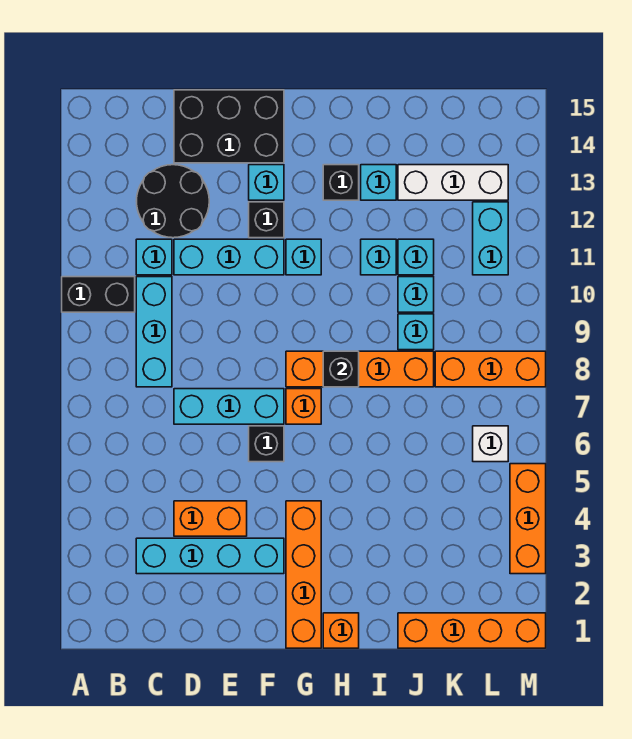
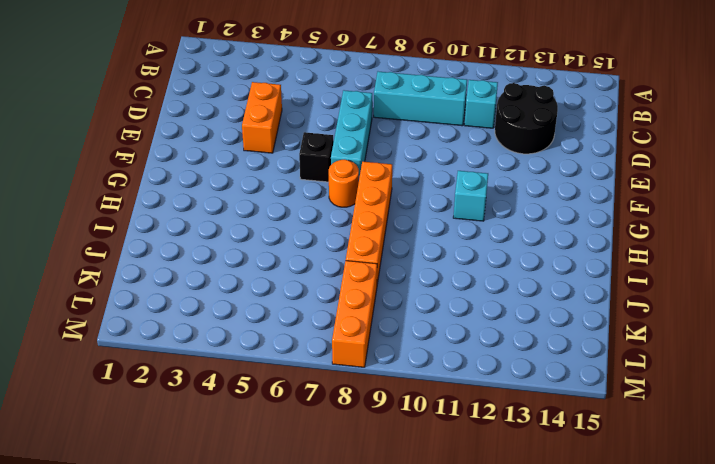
orange 1x1 round brick [329,160,359,207] -> orange 1x1 brick [286,389,321,424]
none -> black 1x2 brick [62,277,135,312]
none -> cyan 1x4 brick [136,538,284,574]
none -> cyan 1x3 brick [174,239,284,275]
none -> black 2x3 brick [174,90,284,163]

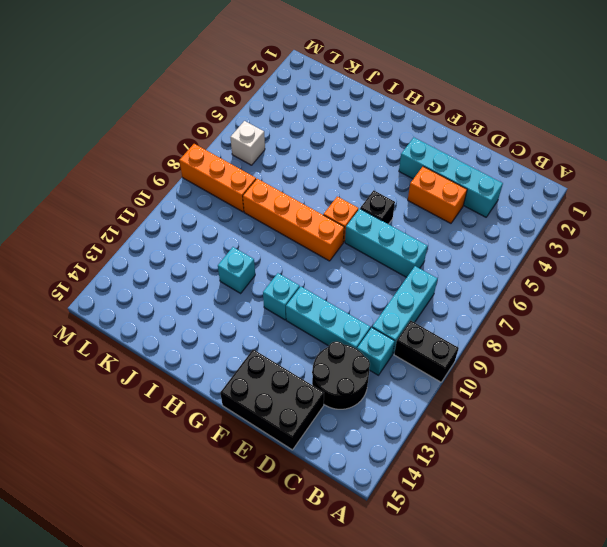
none -> black 1x1 brick [249,202,284,238]
none -> cyan 1x1 brick [249,165,284,200]
none -> orange 1x4 brick [286,501,321,648]
none -> orange 1x1 brick [323,613,359,648]

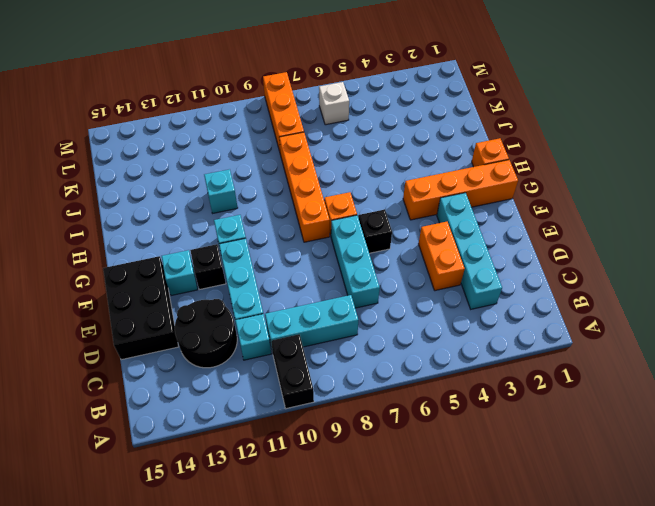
none -> black 1x1 brick [323,165,359,200]
none -> cyan 1x1 brick [361,165,396,200]
none -> orange 1x4 brick [398,613,546,648]
none -> cyan 1x1 brick [398,314,434,350]

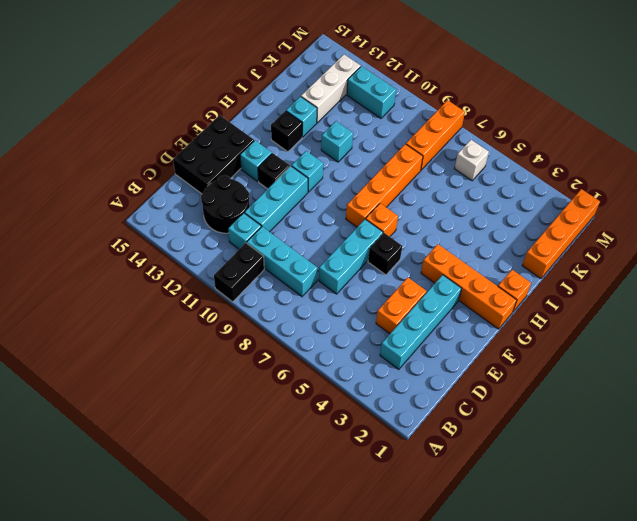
none -> cyan 1x1 brick [398,314,434,350]
none -> cyan 1x1 brick [398,277,434,312]
none -> cyan 1x1 brick [398,239,434,275]
none -> orange 1x3 brick [510,464,546,574]

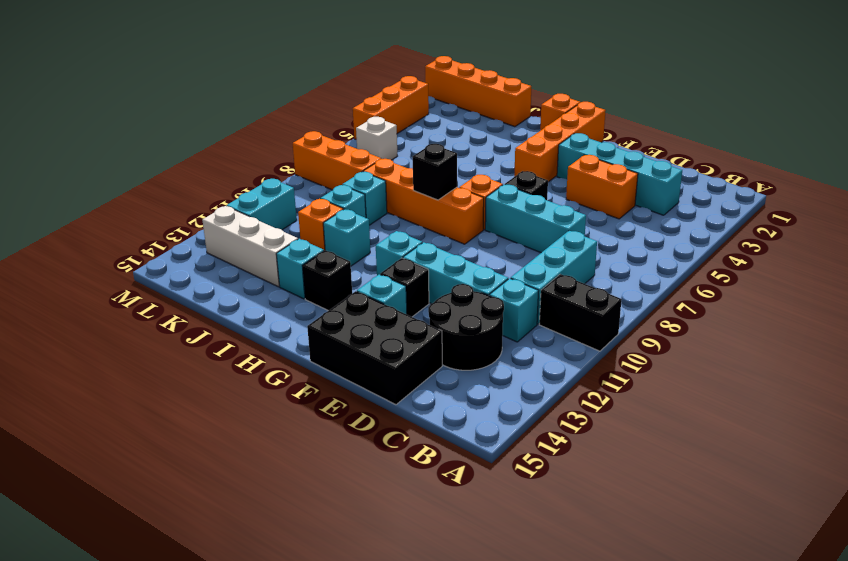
orange 1x1 brick [298,199,343,251] -> cyan 1x1 brick [398,239,434,275]

